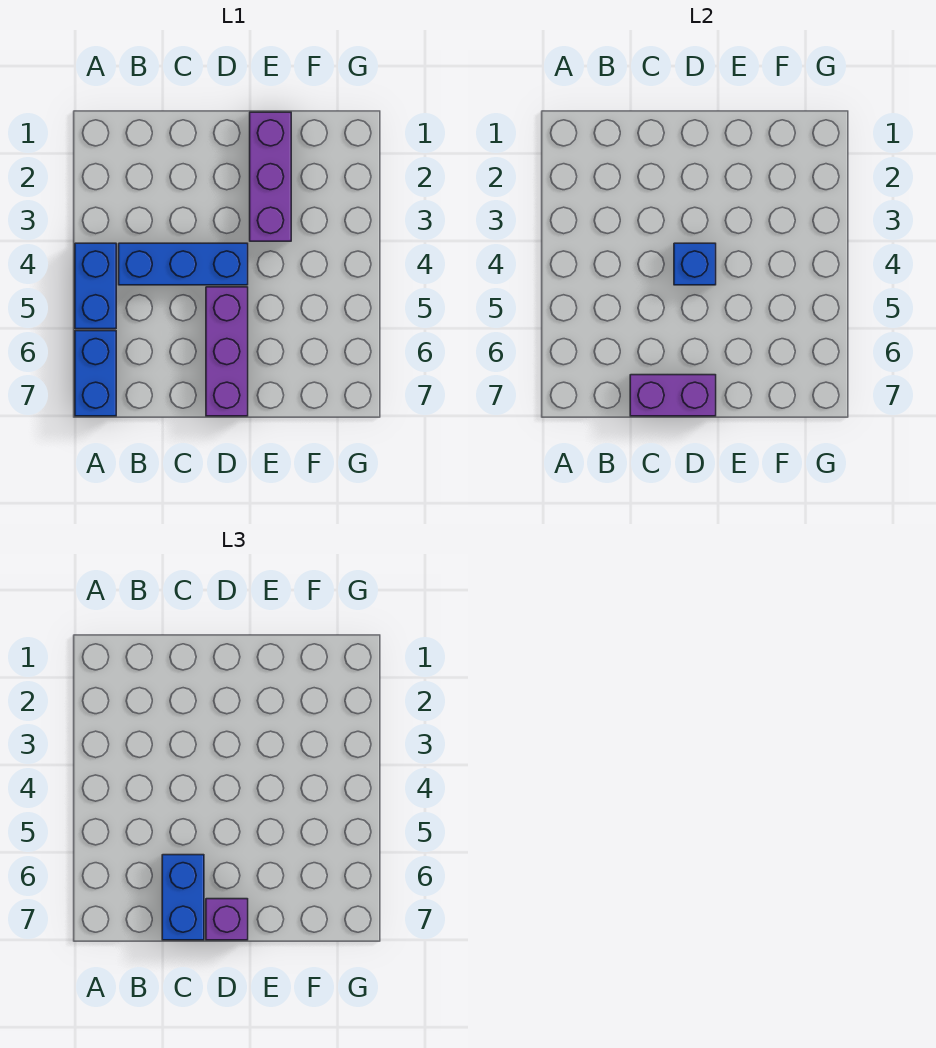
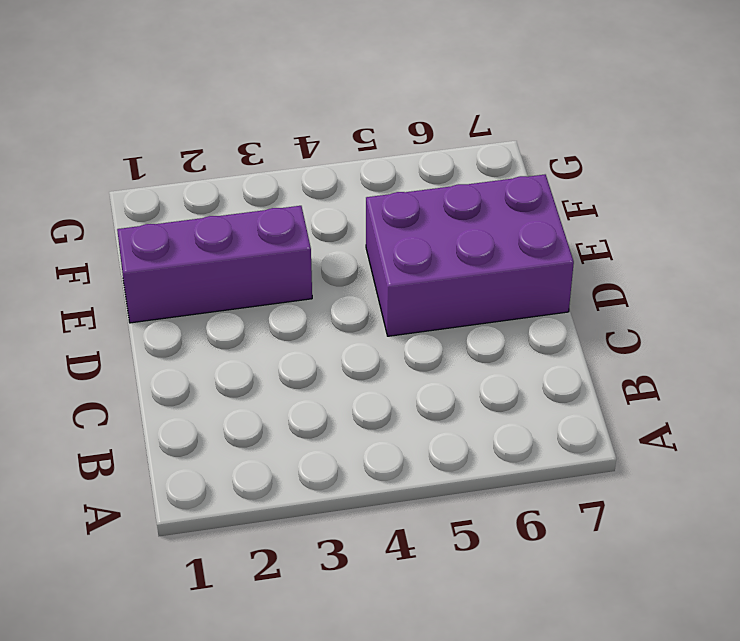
purple 2x3 brick [366,175,574,336] -> purple 1x3 brick [206,287,248,416]
none -> blue 1x2 brick [75,243,116,329]
none -> blue 1x2 brick [75,331,116,416]

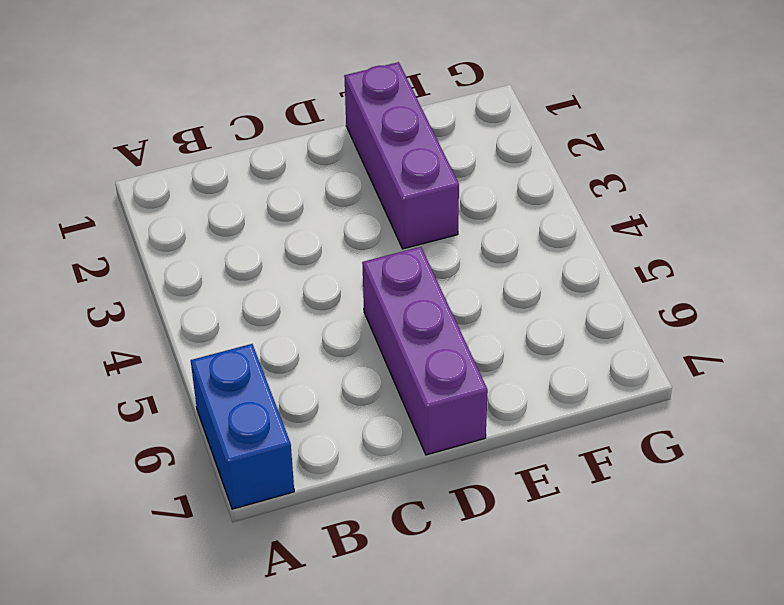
none -> blue 1x2 brick [75,243,116,329]
none -> blue 1x3 brick [119,243,248,285]

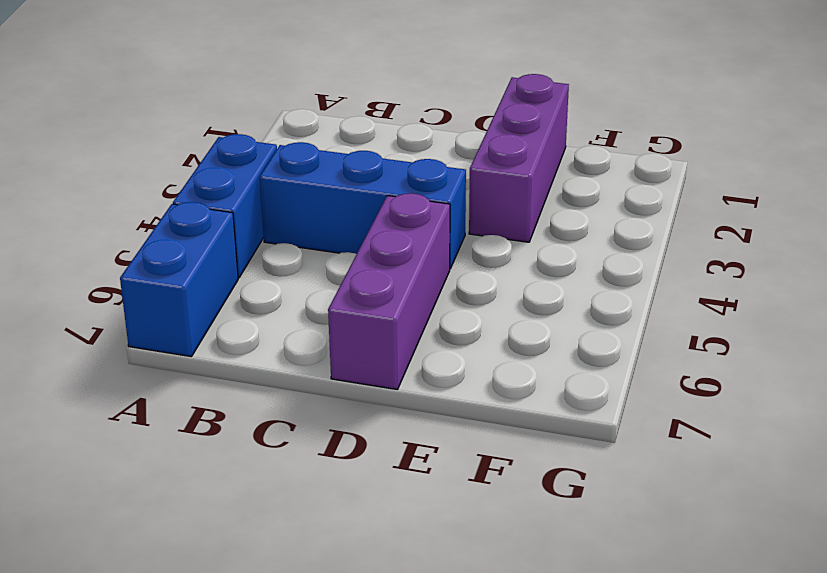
none -> purple 1x2 brick [630,375,716,416]
none -> blue 1x1 brick [674,243,716,285]

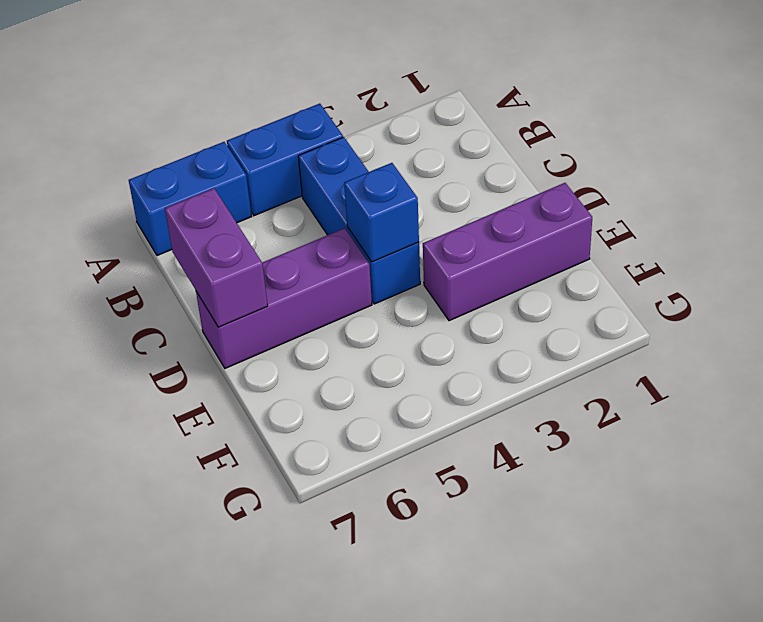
none -> blue 1x2 brick [162,855,204,940]
none -> purple 1x1 brick [206,899,248,940]

